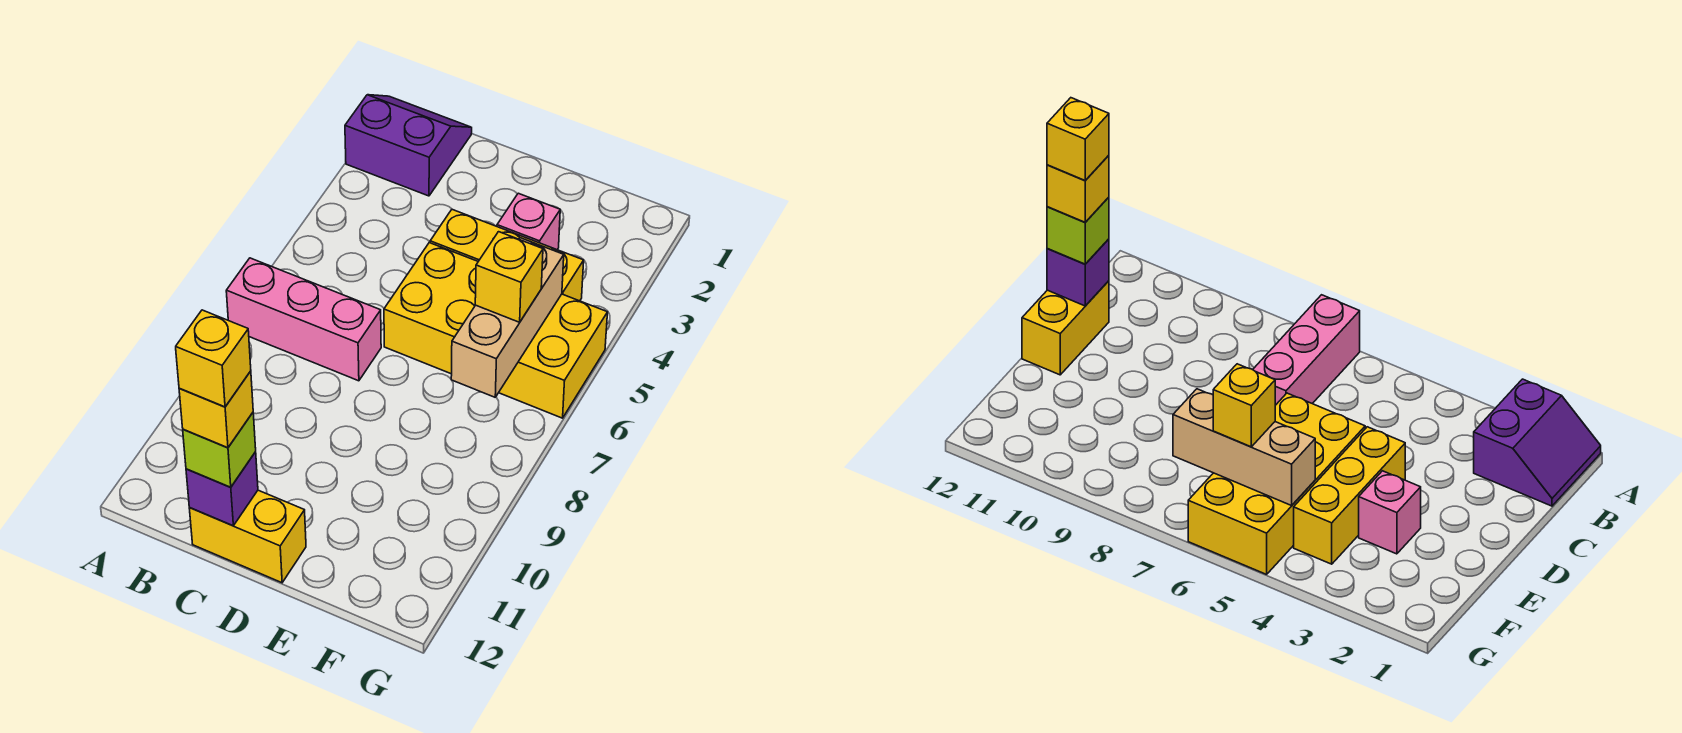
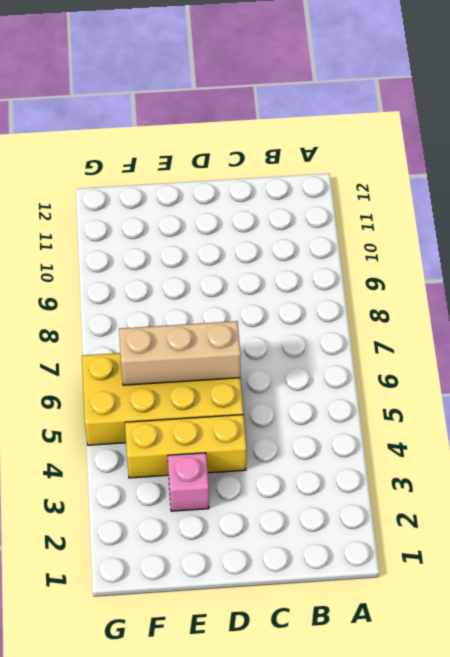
tan 1x3 brick [119,321,241,385] -> tan 1x3 brick turned to [451,238,564,397]
none -> purple 2x2 slope [345,95,472,196]
none -> pink 1x3 brick [226,258,381,381]
none -> yellow 1x2 brick [189,490,306,583]

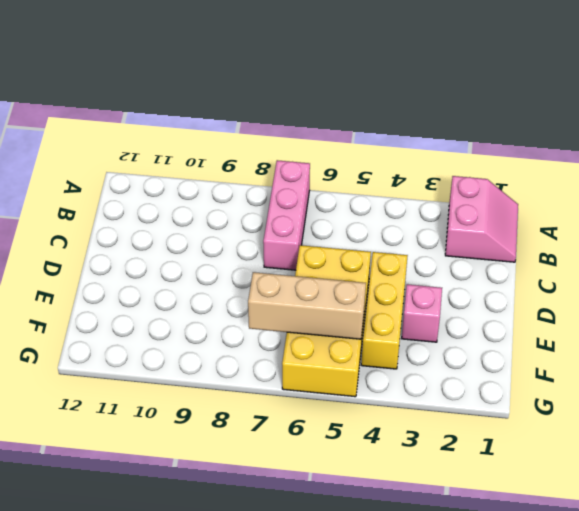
pink 2x2 slope [445,176,518,262] -> purple 2x2 slope [345,95,472,196]
none -> yellow 1x2 brick [189,490,306,583]
none -> purple 1x1 brick [186,452,258,526]
none -> lime 1x1 brick [183,413,256,487]

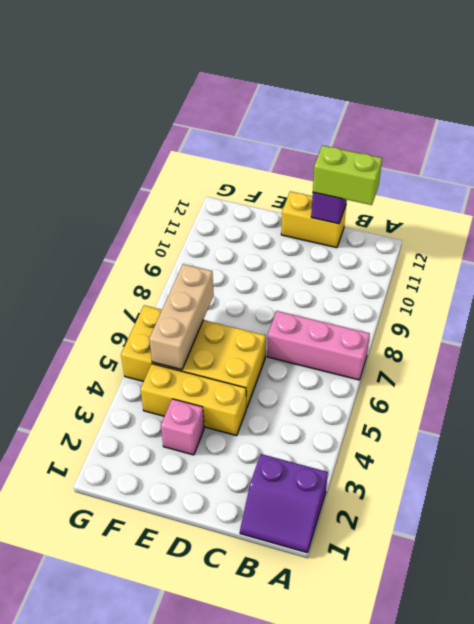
lime 1x2 brick [313,145,382,205] -> lime 1x1 brick [183,413,256,487]
none -> yellow 1x1 brick [475,232,543,322]
none -> yellow 1x1 brick [179,371,253,448]
none -> yellow 1x1 brick [176,310,251,407]

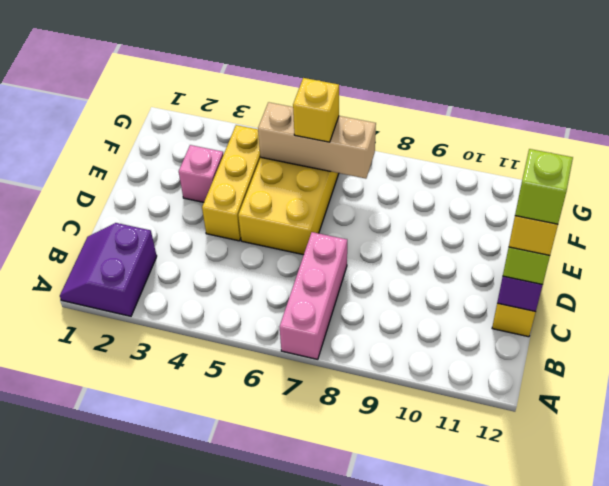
lime 1x1 brick [515,149,573,224] -> yellow 1x1 brick [176,310,251,407]

